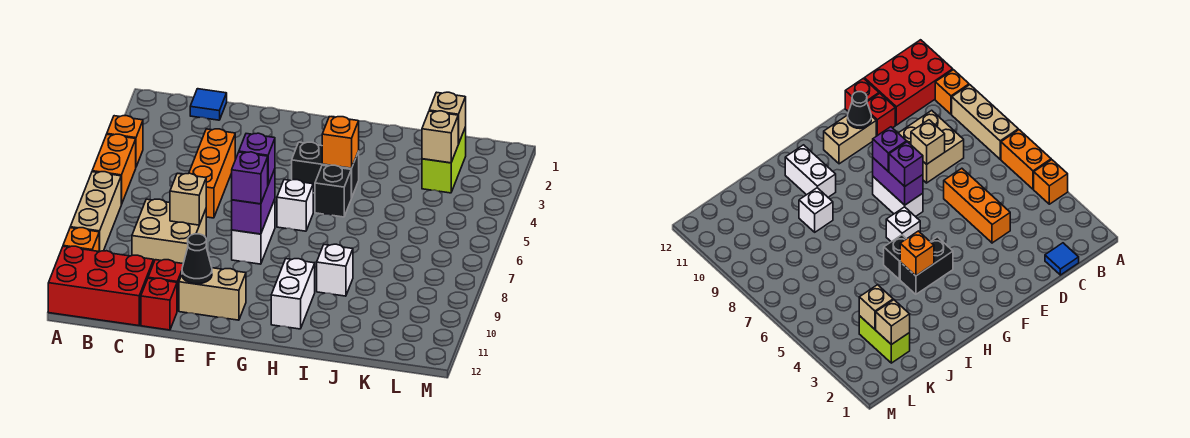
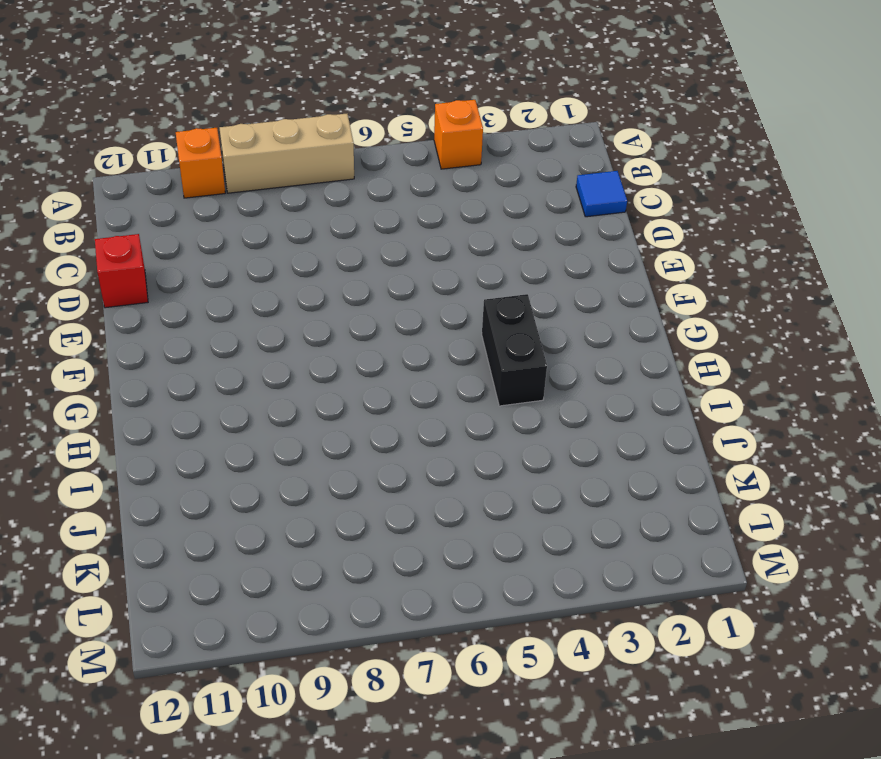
none -> orange 1x2 brick [92,134,136,205]
none -> red 2x3 brick [48,246,154,326]
none -> tan 2x2 brick [132,199,206,264]

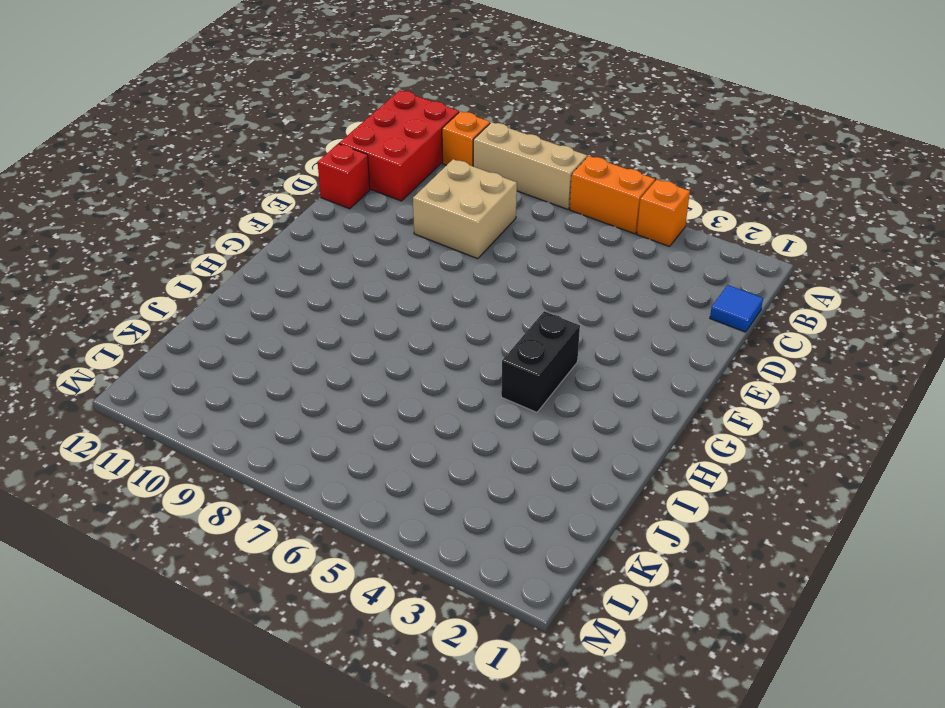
none -> orange 1x3 brick [189,129,235,218]
none -> red 1x1 brick [148,260,183,311]
none -> tan 1x2 brick [179,268,246,320]

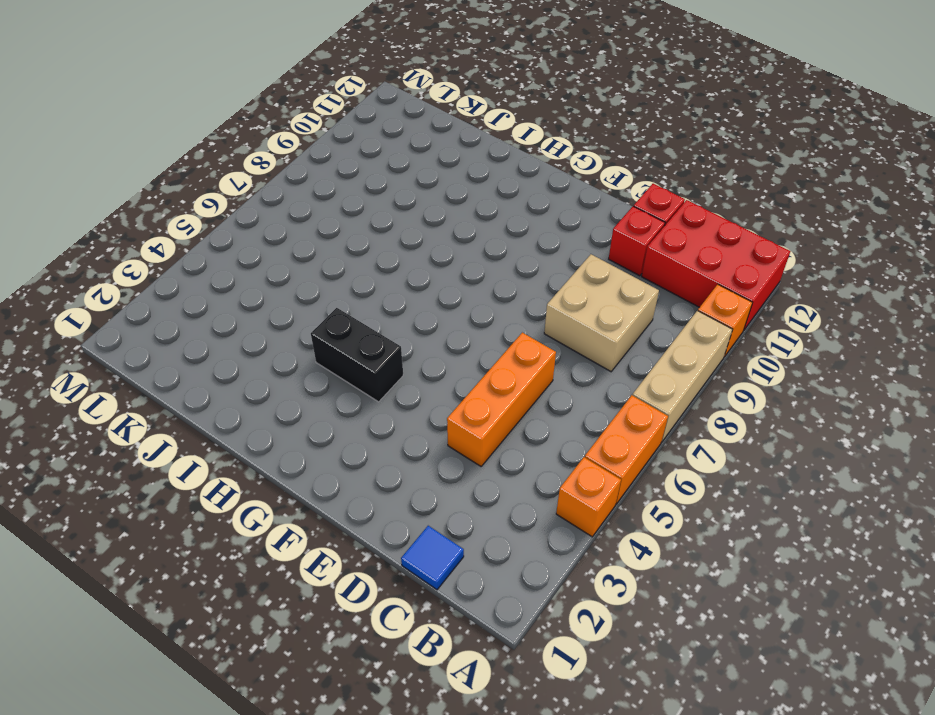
none -> tan 1x2 brick [179,268,246,320]
none -> white 1x2 brick [232,199,275,264]
none -> white 1x1 brick [277,180,313,231]

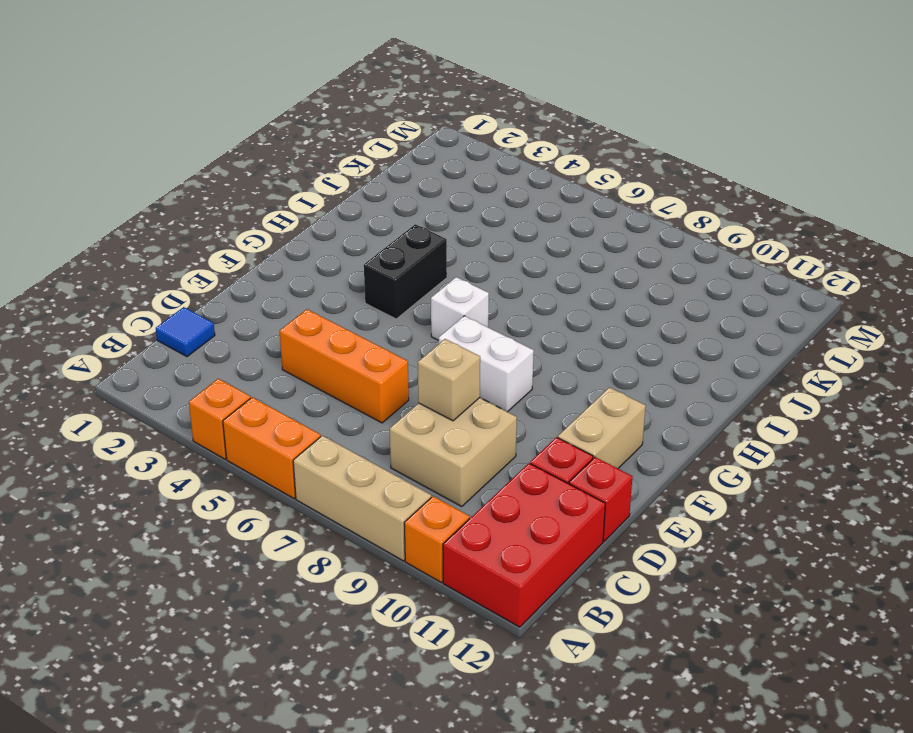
none -> black 1x1 brick [315,165,351,217]
none -> white 1x2 brick [271,259,315,329]
none -> white 1x1 brick [317,244,353,296]

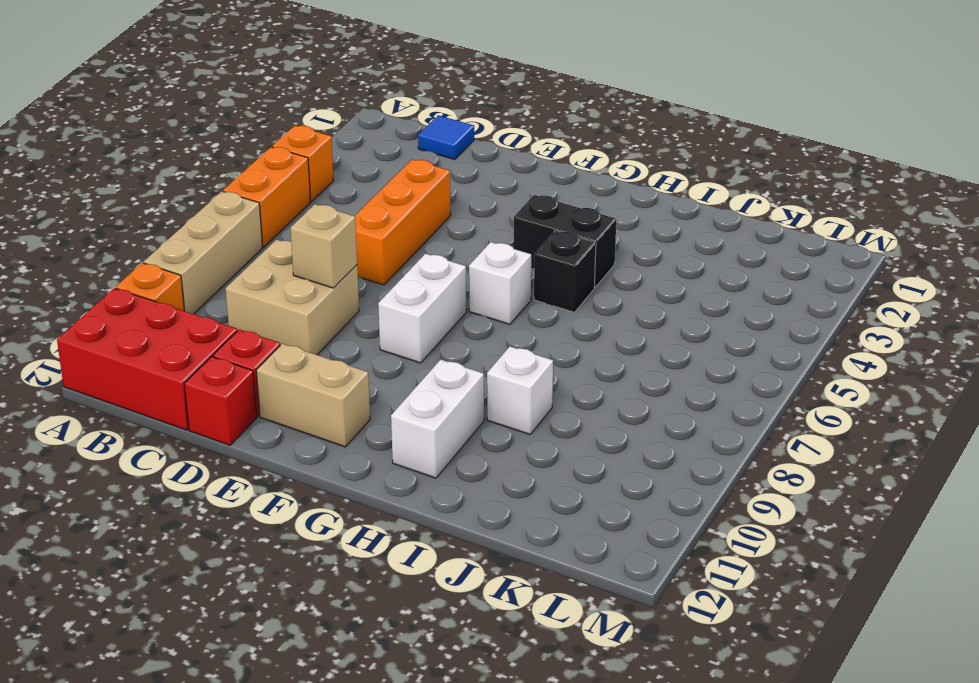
none -> lime 1x2 brick [422,127,466,193]
none -> black 1x1 cone [182,234,212,284]
none -> purple 1x2 brick [232,169,275,234]

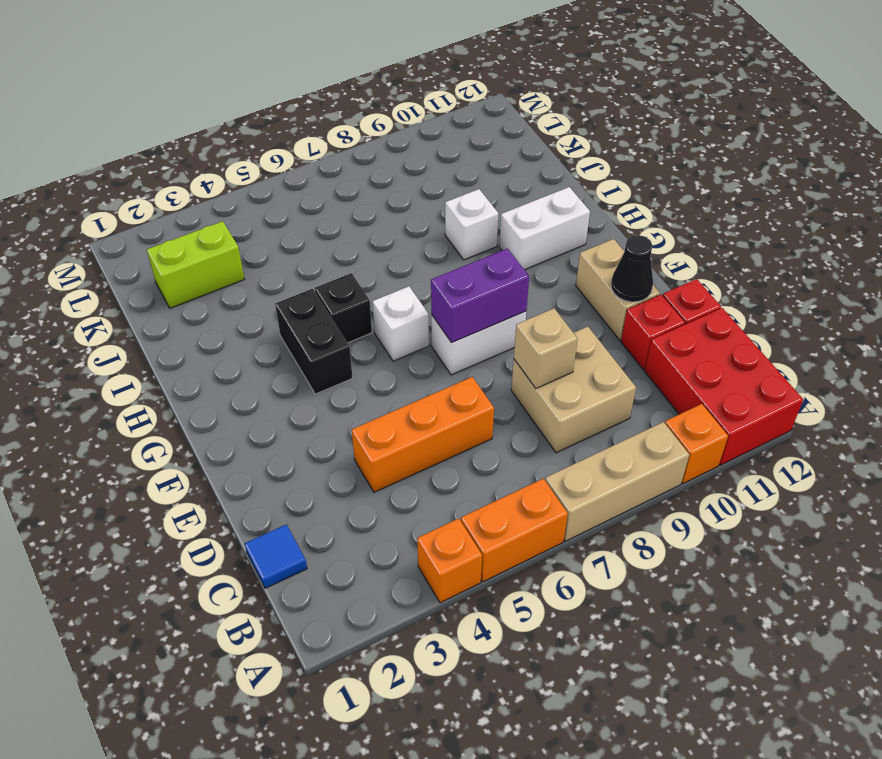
none -> orange 1x1 brick [322,117,359,168]
none -> tan 1x1 brick [429,92,466,144]
none -> tan 1x1 brick [422,111,458,163]

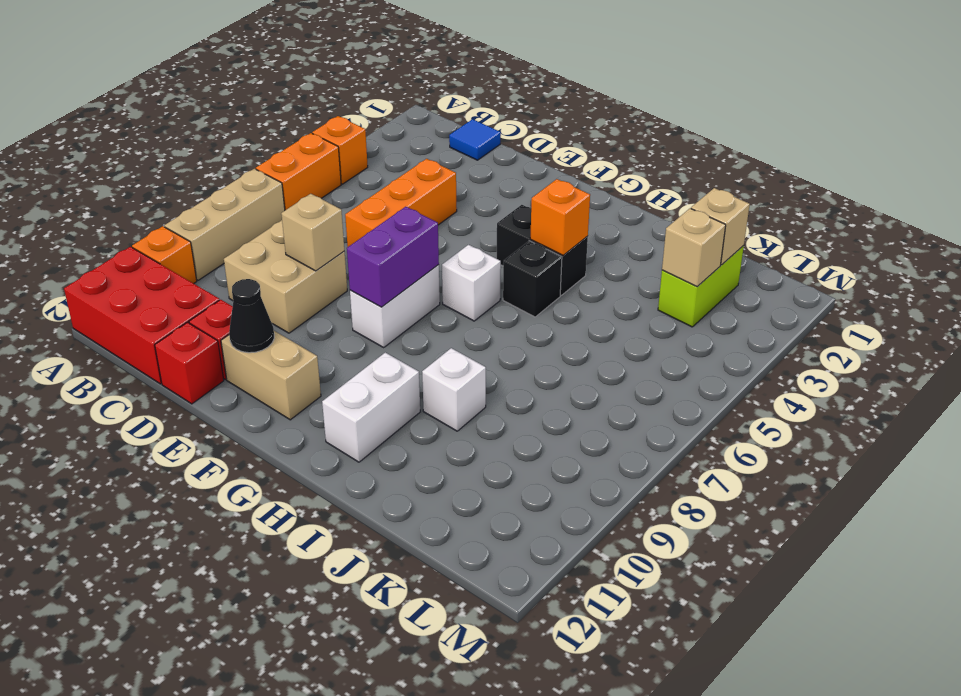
none -> purple 1x1 brick [239,133,275,184]
none -> purple 1x1 brick [232,152,268,204]

